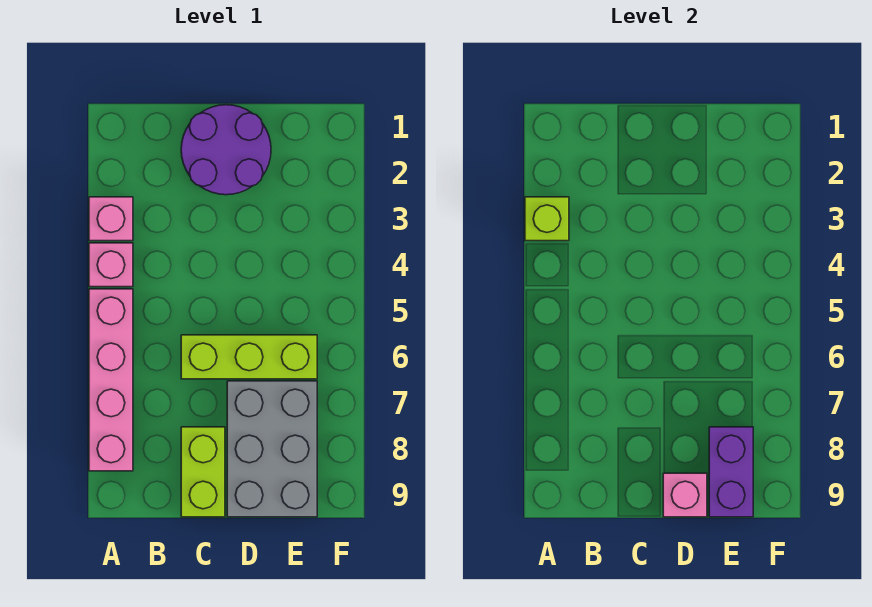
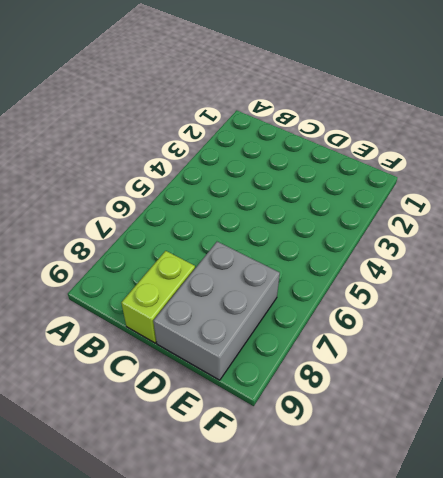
none -> pink 1x1 brick [89,197,133,241]
none -> pink 1x1 brick [89,243,133,287]

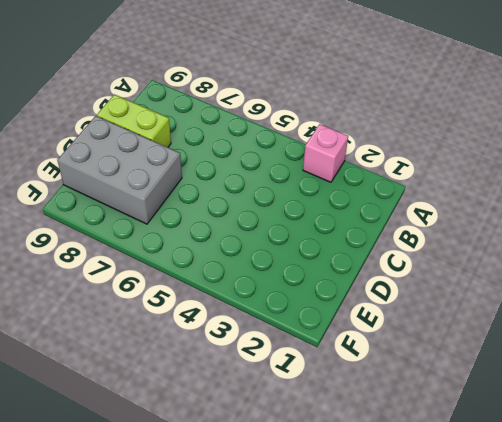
none -> pink 1x1 brick [89,243,133,287]
none -> pink 1x4 brick [89,289,133,471]

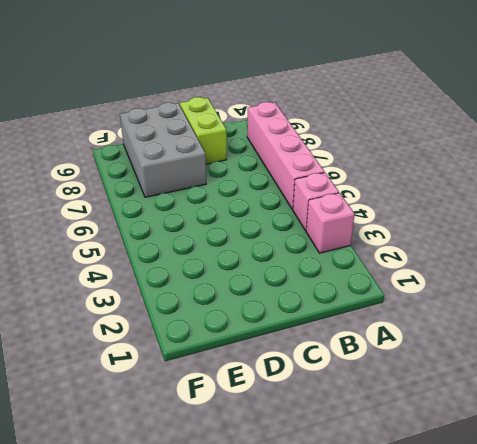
none -> purple 2x2 round brick [181,105,271,195]
none -> lime 1x3 brick [181,335,317,379]

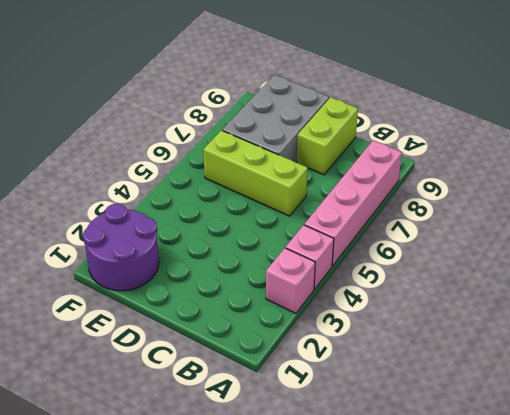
purple 2x2 round brick [83,204,159,291] -> purple 2x2 round brick moved to [181,105,271,195]
none -> lime 1x1 brick [525,197,569,241]
none -> pink 1x1 brick [663,473,707,517]

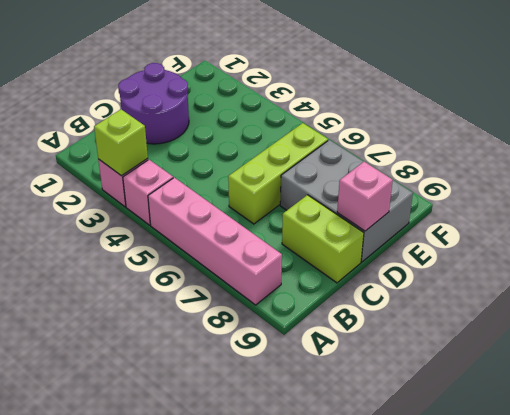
none -> purple 1x2 brick [709,427,753,517]

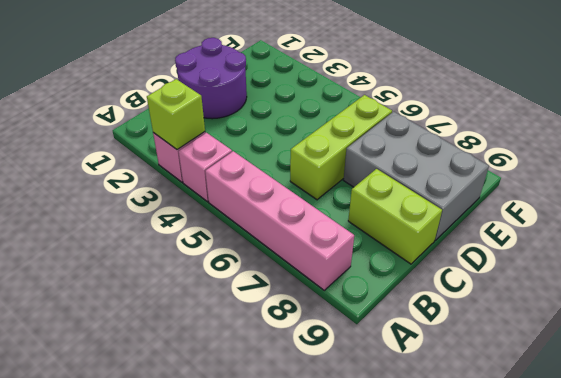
none -> pink 1x1 brick [663,473,707,517]
none -> purple 1x2 brick [709,427,753,517]

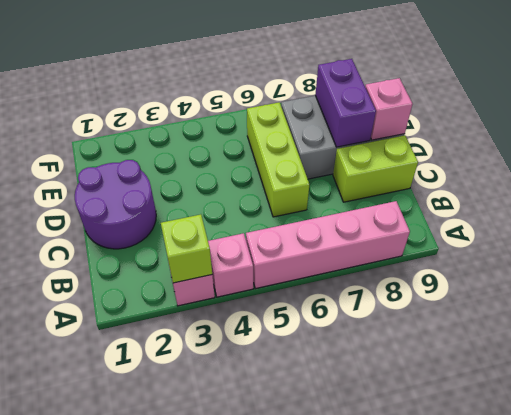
purple 1x2 brick [315,59,376,147] -> purple 1x2 brick turned to [709,427,753,517]

